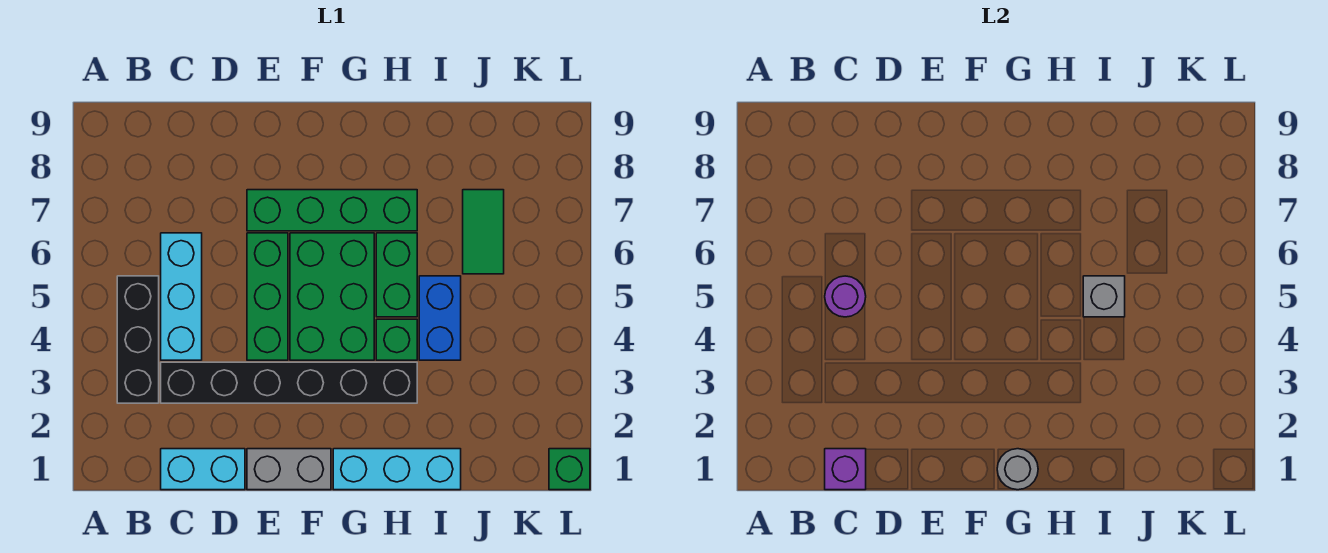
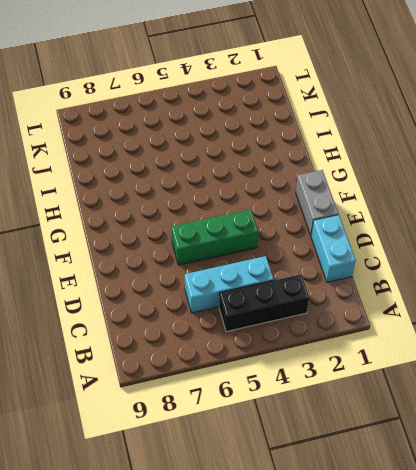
none -> black 1x6 brick [161,362,417,403]
none -> green 1x4 brick [247,190,417,231]
none -> green 2x3 brick [290,233,374,360]

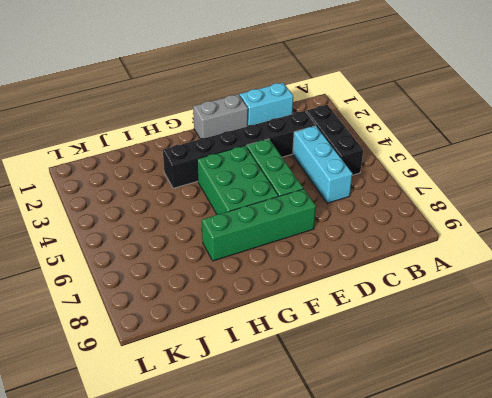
none -> cyan 1x3 brick [333,449,461,490]
none -> green 1x1 brick [376,319,417,360]
none -> green 1x2 brick [376,233,417,317]

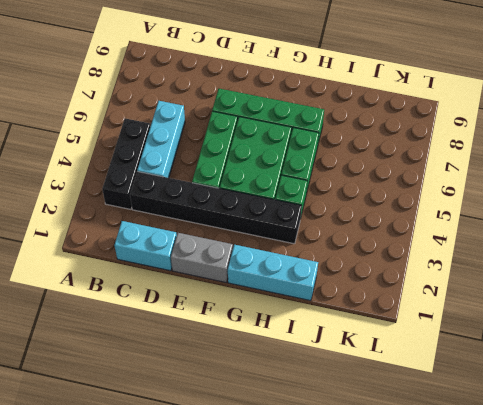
none -> blue 1x2 brick [419,276,461,360]
none -> green 1x2 tile [463,190,504,274]
none -> green 1x1 brick [549,449,590,490]

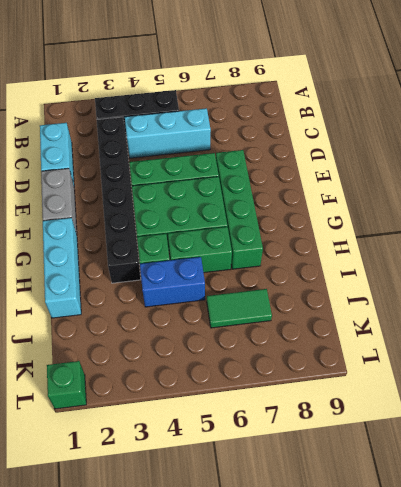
none -> purple 1x1 brick [825,449,866,490]
none -> purple 1x1 round brick [825,276,866,317]
none -> grey 1x1 round brick [997,449,1038,490]

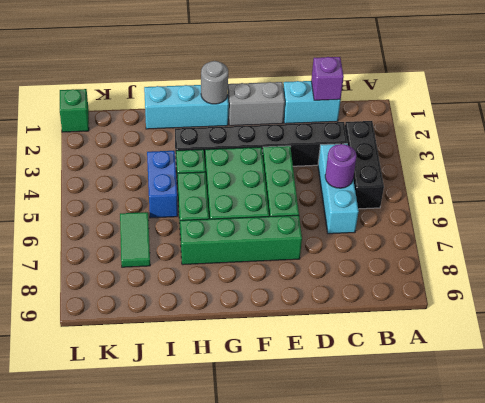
none -> grey 1x1 brick [1083,276,1125,317]

